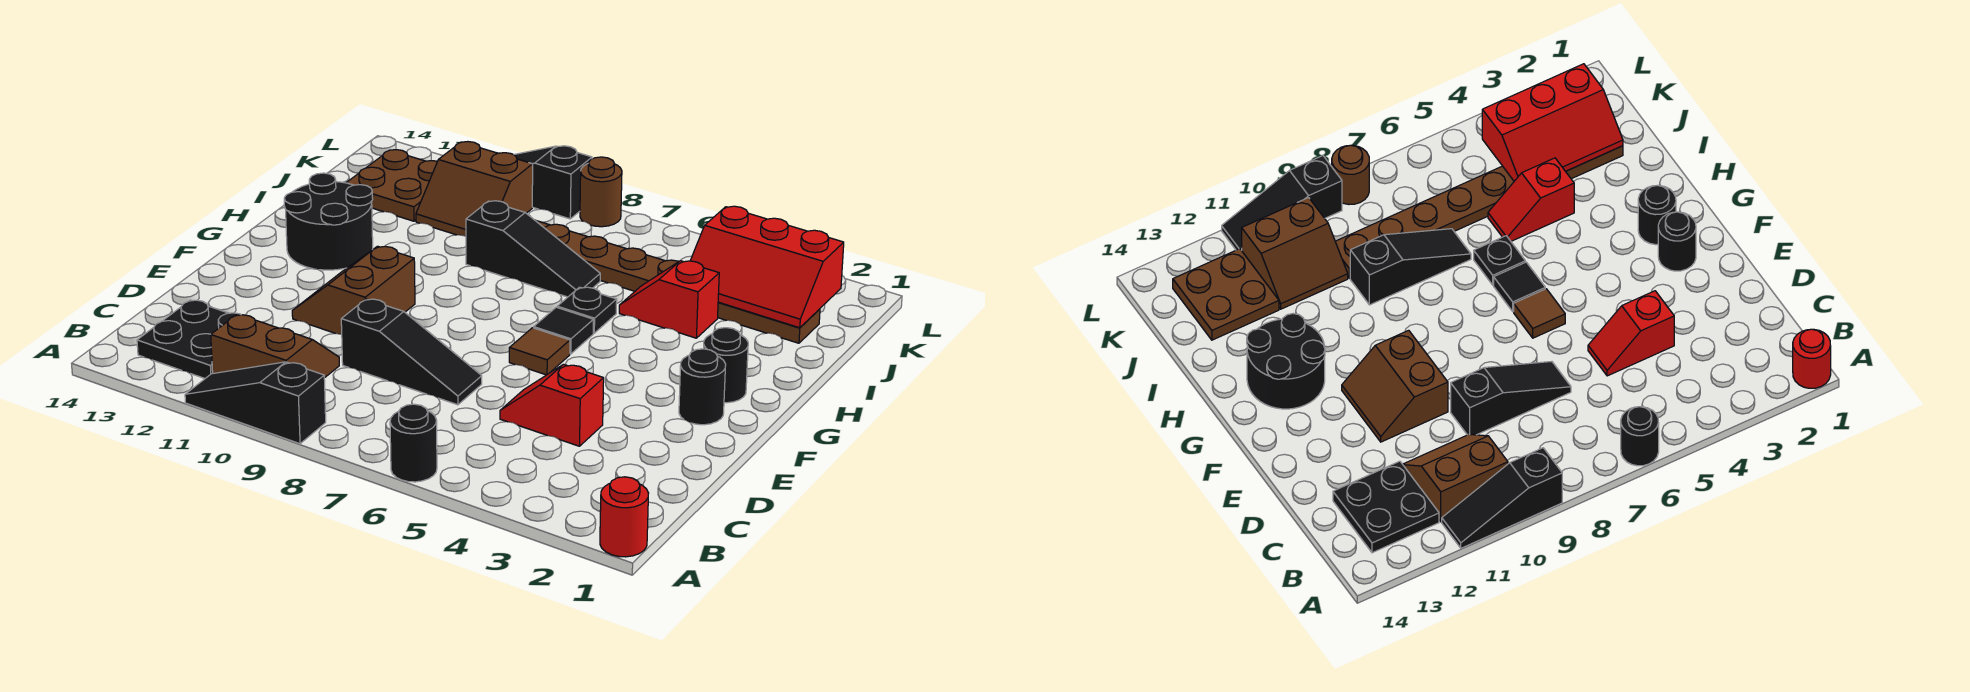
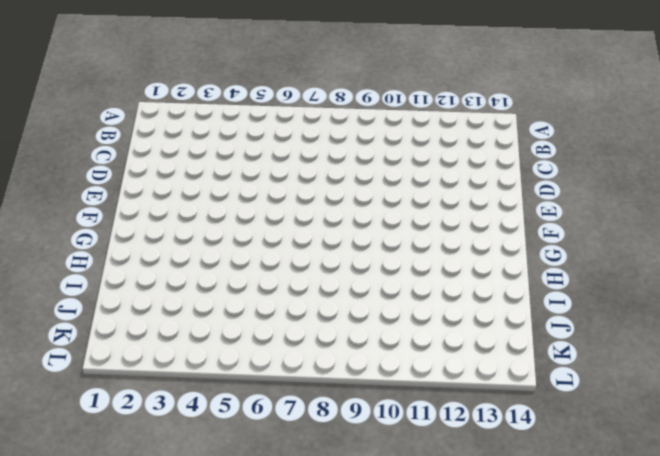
none -> red 1x1 round brick [600,477,648,557]
none -> black 1x1 round brick [390,404,437,482]
none -> black 1x3 slope [185,362,326,444]

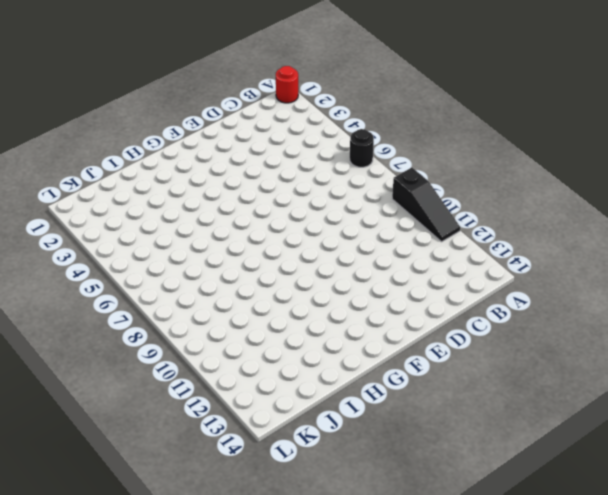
none -> brown 2x2 slope [211,314,339,378]
none -> black 2x2 plate [137,300,241,378]
none -> red 1x2 slope [500,364,604,446]

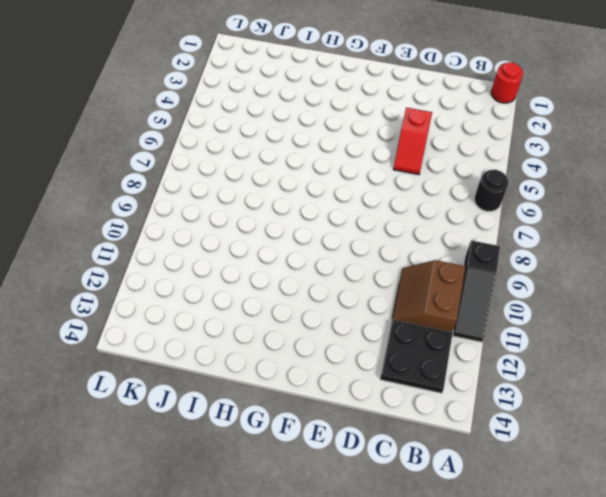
none -> black 1x3 slope [341,299,482,405]
none -> brown 2x2 slope [292,246,415,334]
none -> black 1x1 round brick [679,349,726,425]

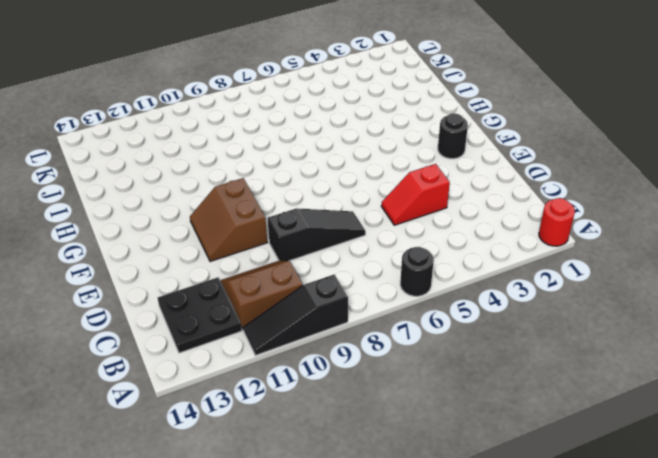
none -> brown 1x1 tile [509,328,570,375]
none -> black 1x1 round brick [704,328,748,403]
none -> black 1x1 tile [534,307,593,354]

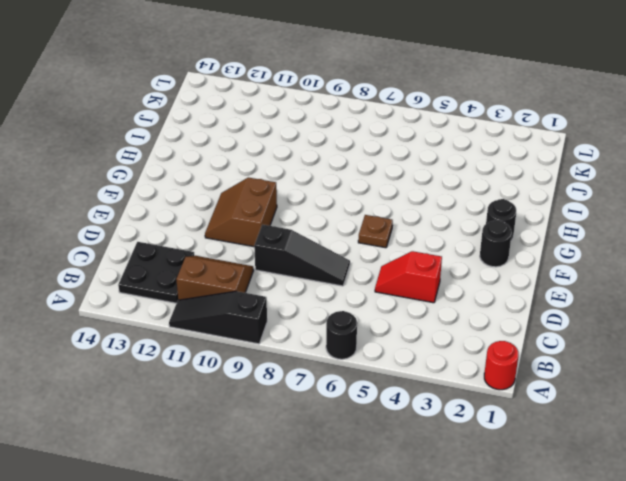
brown 1x1 plate [358,215,393,248] -> brown 1x1 tile [509,328,570,375]
none -> black 1x1 tile [534,307,593,354]
none -> black 2x2 round brick [284,173,373,270]
none -> black 1x1 plate [557,287,617,333]

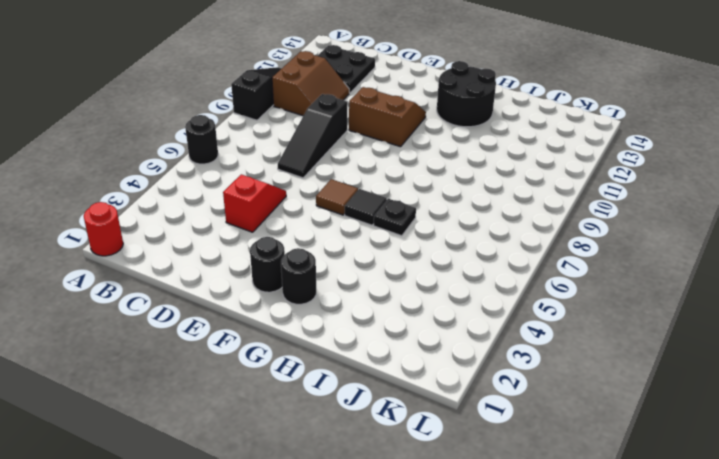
none -> red 1x2 slope [619,261,719,338]
none -> black 1x3 slope [466,201,600,297]
none -> brown 1x8 plate [535,220,820,343]

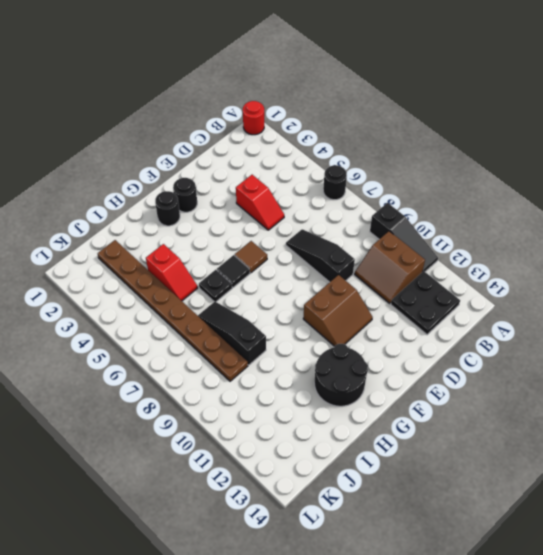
none -> brown 2x2 slope [416,142,533,236]
none -> brown 2x2 plate [346,150,437,221]
none -> brown 1x1 round brick [580,157,622,227]

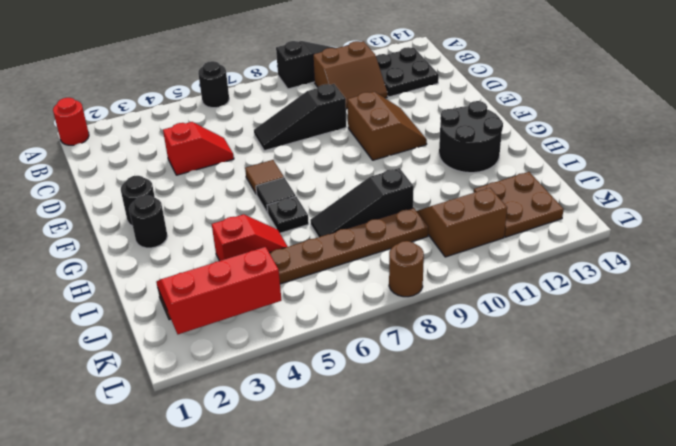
none -> black 1x3 slope [514,146,592,219]

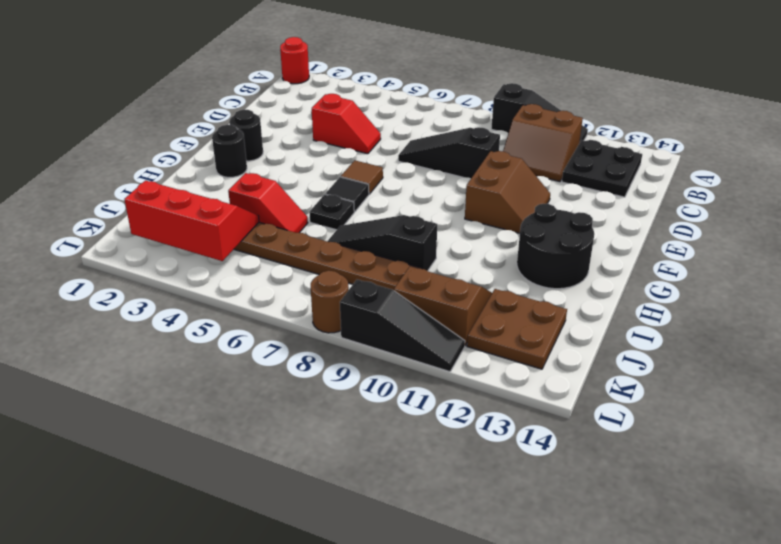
none -> black 1x1 round brick [390,404,437,482]

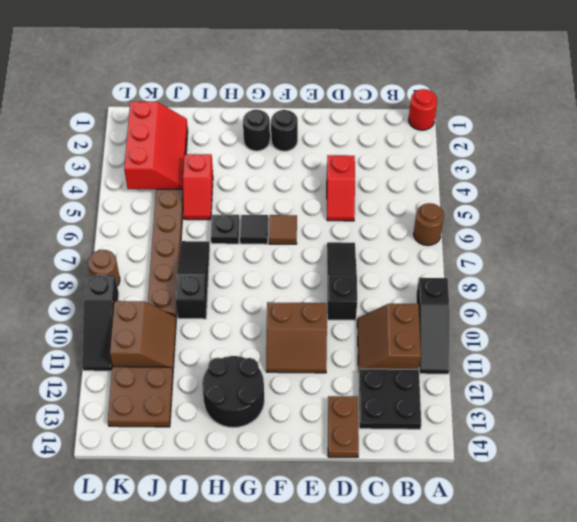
brown 1x1 round brick [414,203,444,246] -> black 1x1 round brick [390,404,437,482]
brown 1x2 plate [328,396,359,457] -> none

